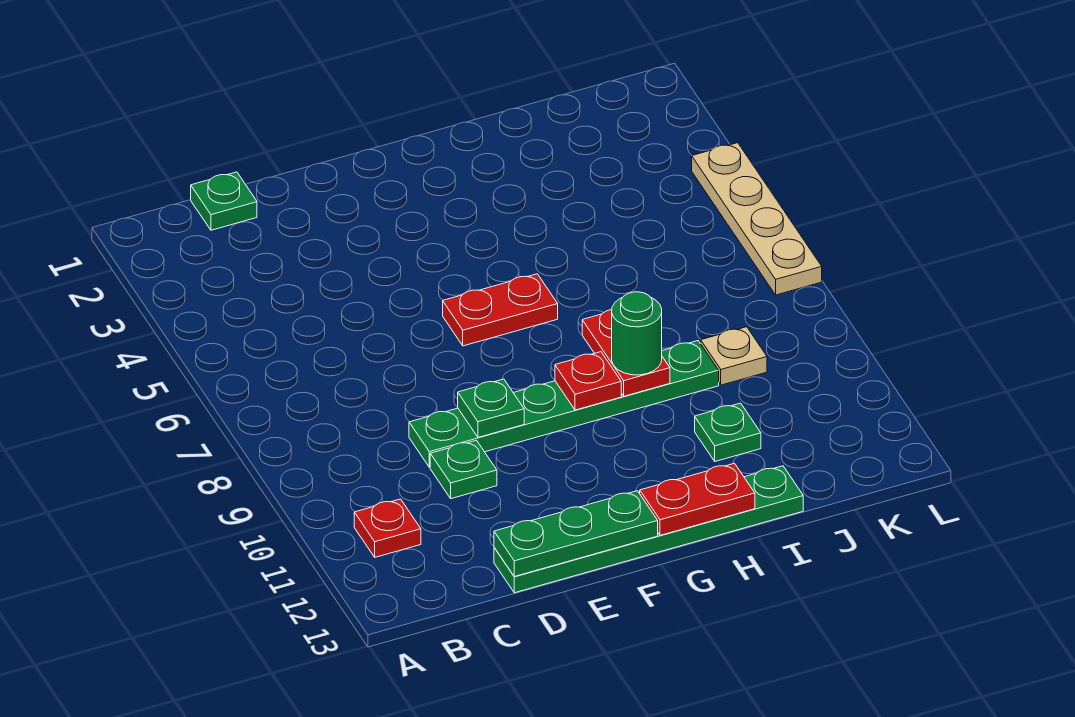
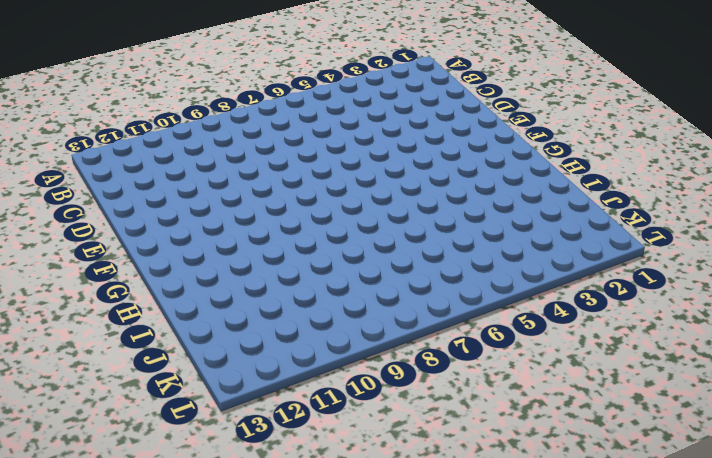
none -> red 1x1 plate [354,499,421,557]
none -> green 1x1 plate [191,172,257,230]
none -> green 1x6 plate [409,341,719,467]

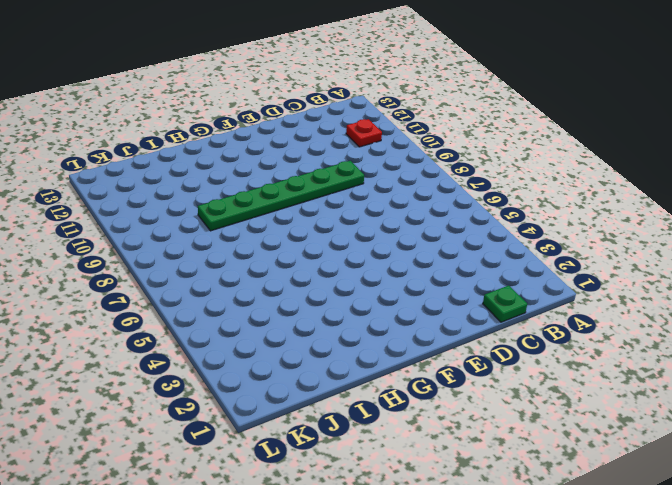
none -> green 1x1 plate [430,440,497,499]
none -> green 1x6 plate [494,466,803,593]
none -> red 1x2 plate [443,274,558,346]

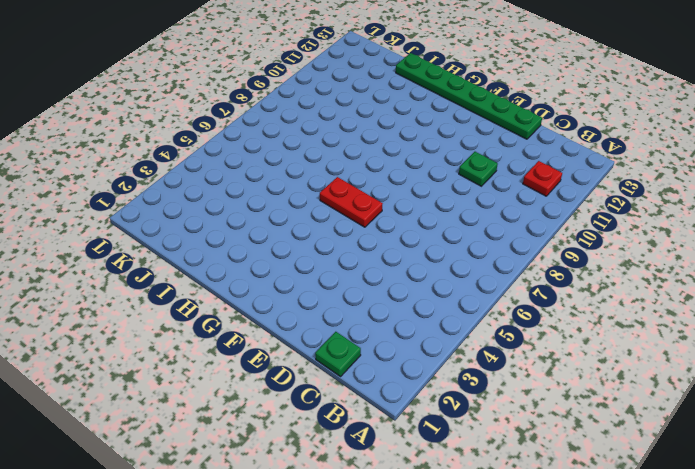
none -> green 1x6 plate [409,341,719,467]
none -> green 1x1 plate [695,403,761,461]
none -> tan 1x1 plate [701,327,767,385]

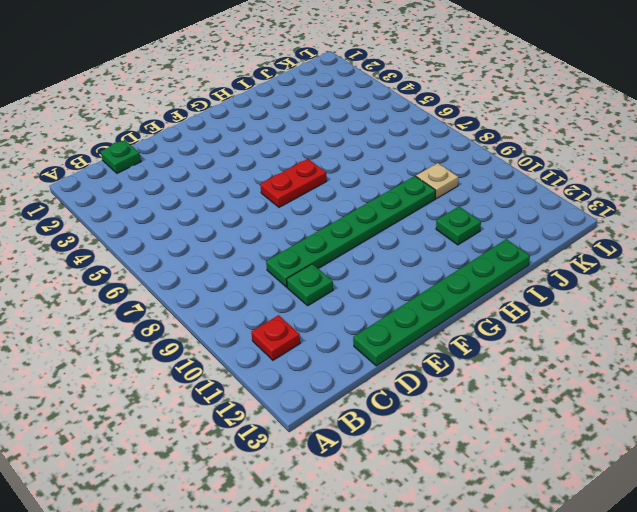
none -> tan 1x4 plate [692,143,822,295]
none -> green 1x3 plate [494,491,658,577]
none -> green 1x1 plate [458,379,524,437]

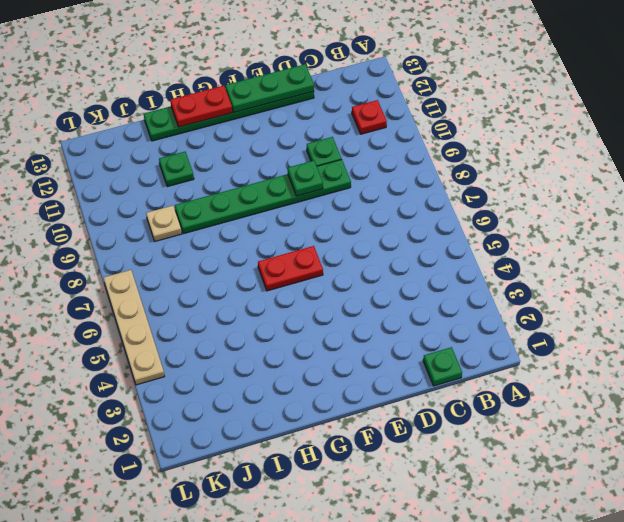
none -> red 1x1 plate [555,352,621,410]
none -> red 1x2 plate [582,310,670,396]
none -> green 1x1 round brick [612,292,662,375]

